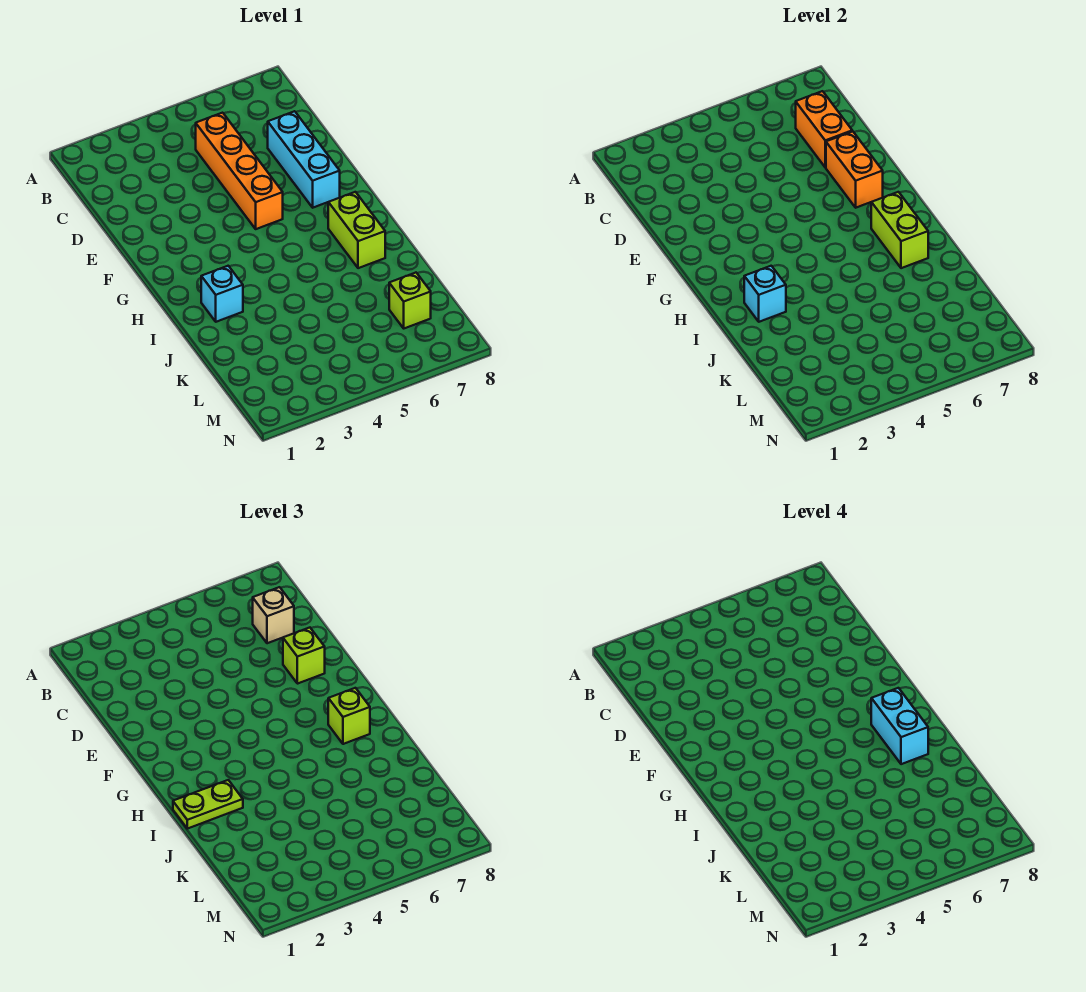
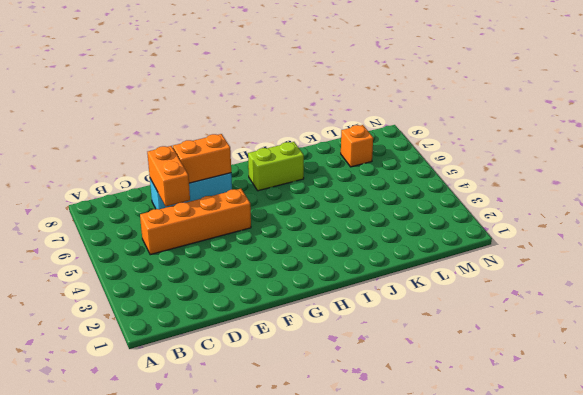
orange 1x2 brick [147,146,190,206] -> orange 1x2 brick turned to [796,91,852,167]
orange 1x1 brick [341,125,373,167] -> lime 1x1 brick [389,273,431,328]
none -> cyan 1x1 brick [201,266,243,322]
none -> lime 1x2 brick [871,192,928,268]
none -> cyan 1x1 brick [744,266,786,322]

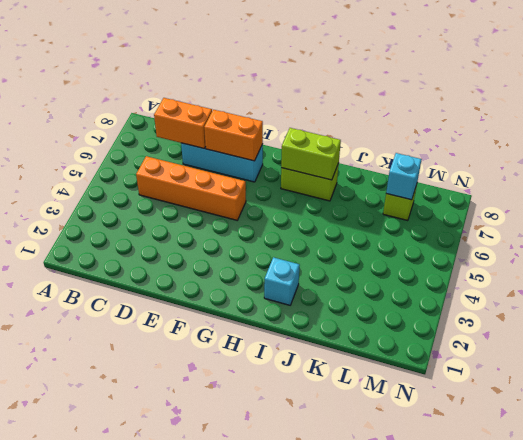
cyan 1x1 brick [386,153,422,200] -> cyan 1x1 brick moved to [744,266,786,322]
none -> tan 1x1 brick [253,587,294,643]
none -> lime 1x1 brick [283,628,325,684]
none -> lime 1x1 brick [328,688,370,744]

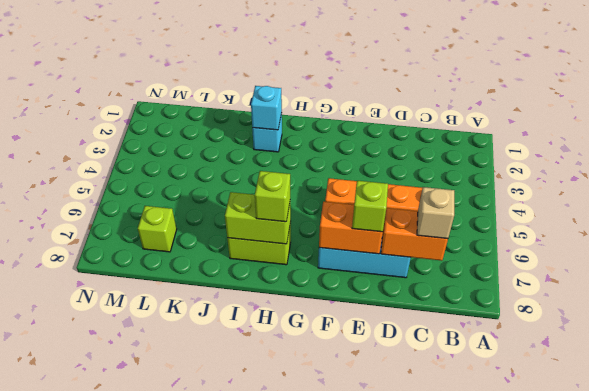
none -> lime 1x2 plate [173,780,243,829]
none -> cyan 1x2 brick [871,688,928,764]

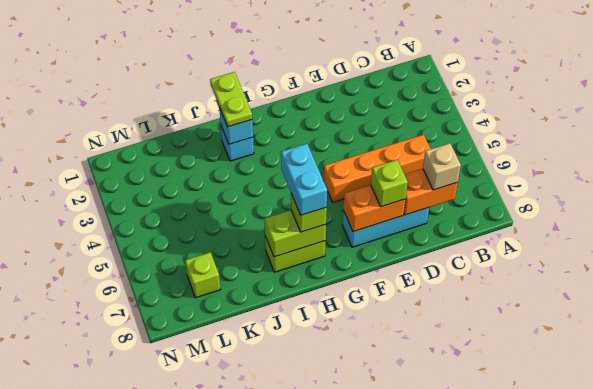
cyan 1x2 brick [281,144,327,215] -> cyan 1x2 brick turned to [871,688,928,764]

